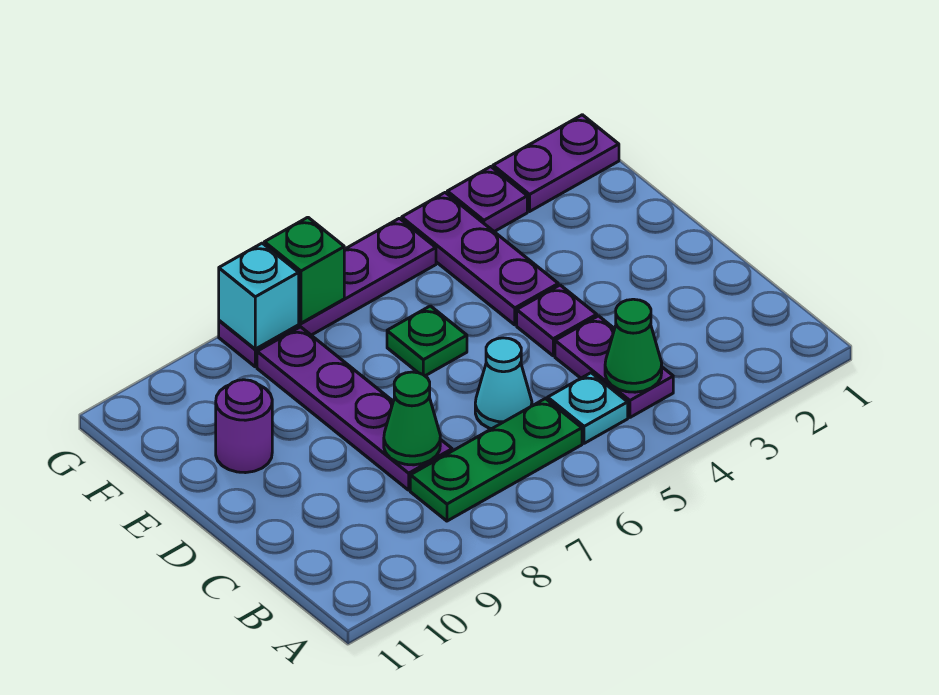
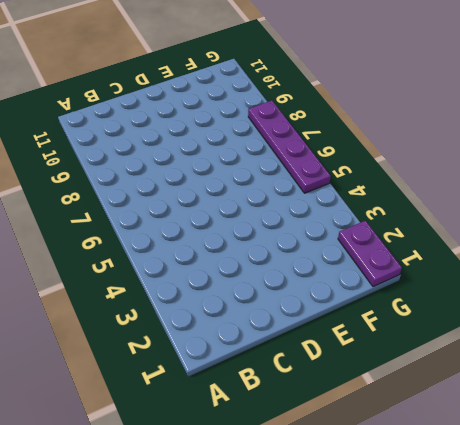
none -> purple 1x2 plate [555,316,673,417]
none -> cyan 1x1 plate [548,373,628,443]
none -> green 1x3 plate [410,399,582,521]

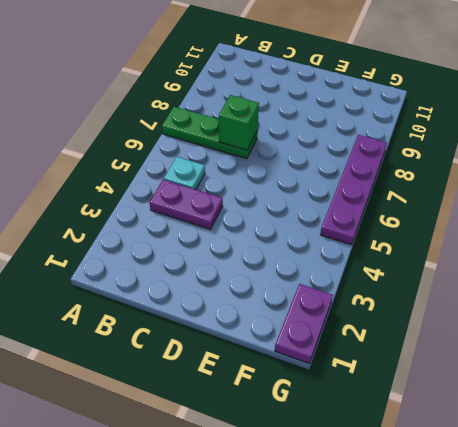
green 1x3 plate [162,107,258,159] -> green 1x3 plate turned to [410,399,582,521]
green 1x1 brick [219,95,259,150] -> green 1x1 brick moved to [264,217,344,323]
none -> cyan 1x1 cone [475,338,532,429]
none -> purple 1x4 plate [257,327,452,490]
none -> purple 1x1 plate [517,285,597,356]

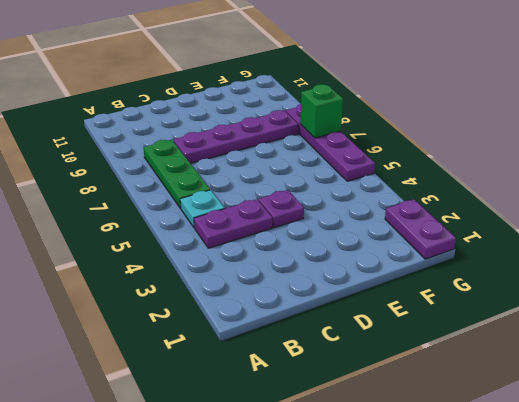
none -> cyan 1x1 cone [475,338,532,429]
none -> purple 1x3 plate [402,193,558,325]
none -> green 1x1 plate [387,306,467,376]

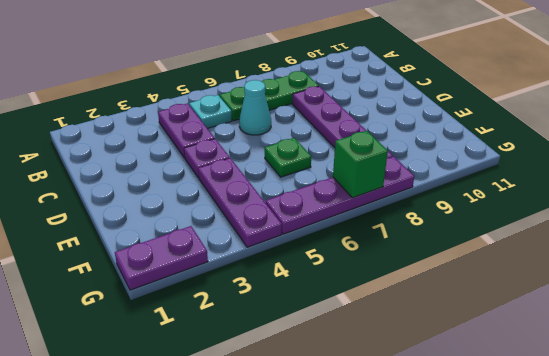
none -> purple 1x1 round brick [216,380,272,473]
none -> purple 1x1 plate [447,167,527,232]
none -> green 1x1 cone [605,299,662,392]

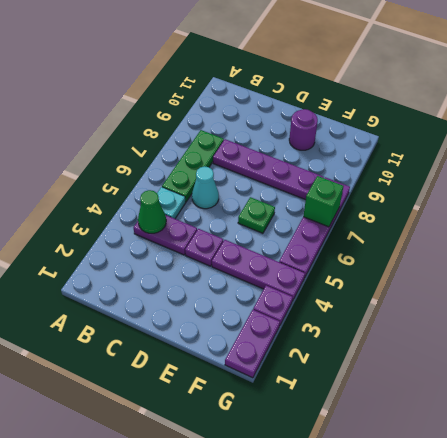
none -> green 1x1 cone [384,372,440,465]
none -> cyan 1x1 brick [219,243,299,349]

